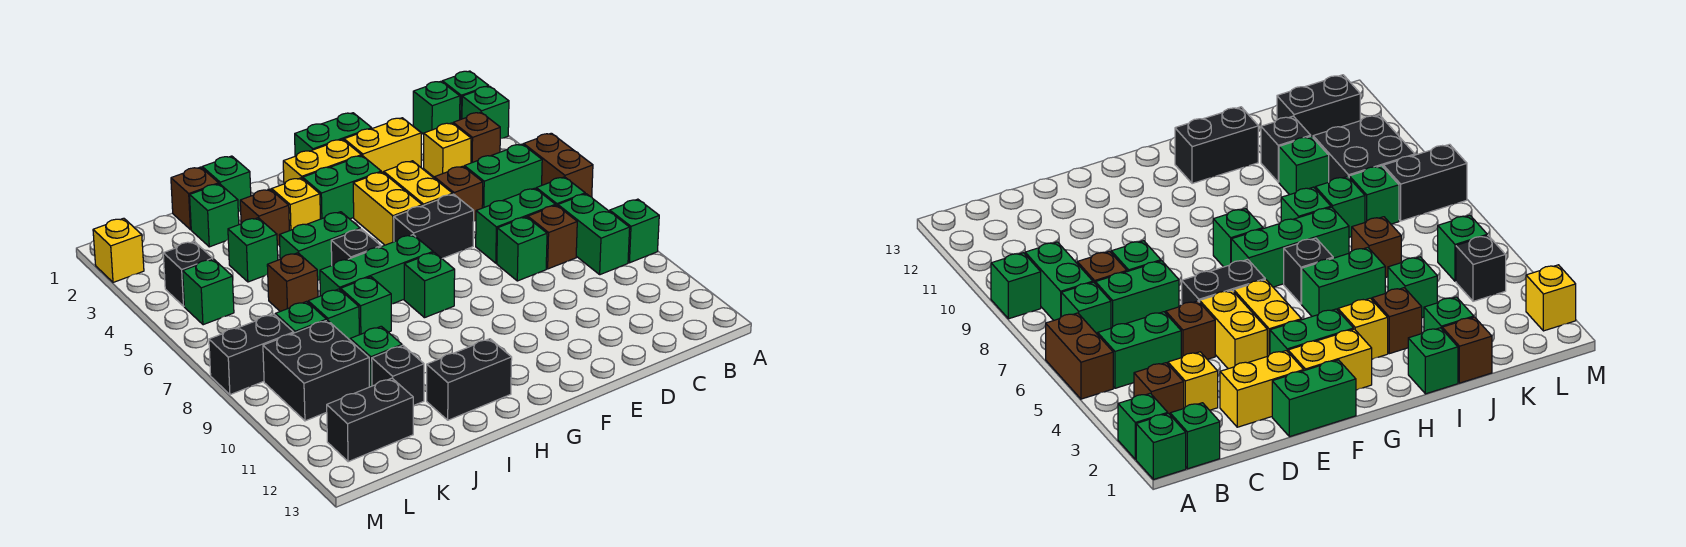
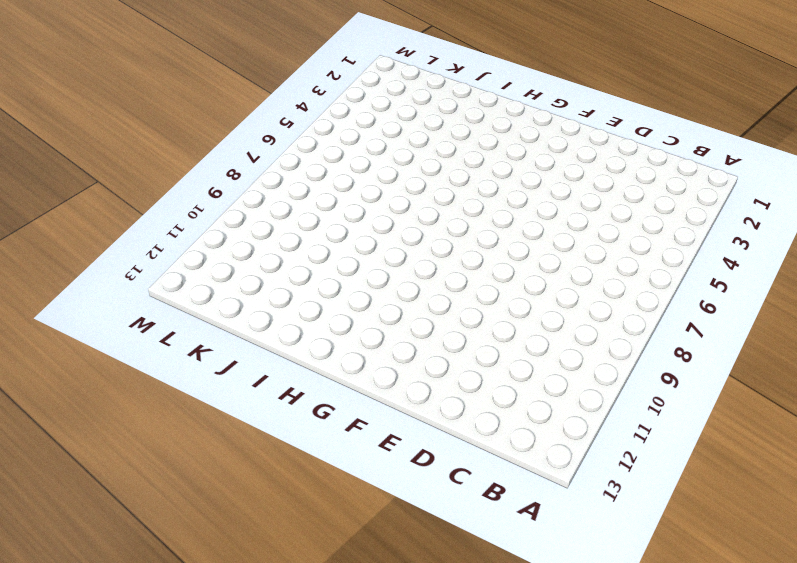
none -> green 1x1 brick [442,71,489,120]
none -> green 1x1 brick [462,86,509,139]
none -> brown 1x2 brick [524,133,593,197]
none -> green 1x1 brick [610,199,659,263]

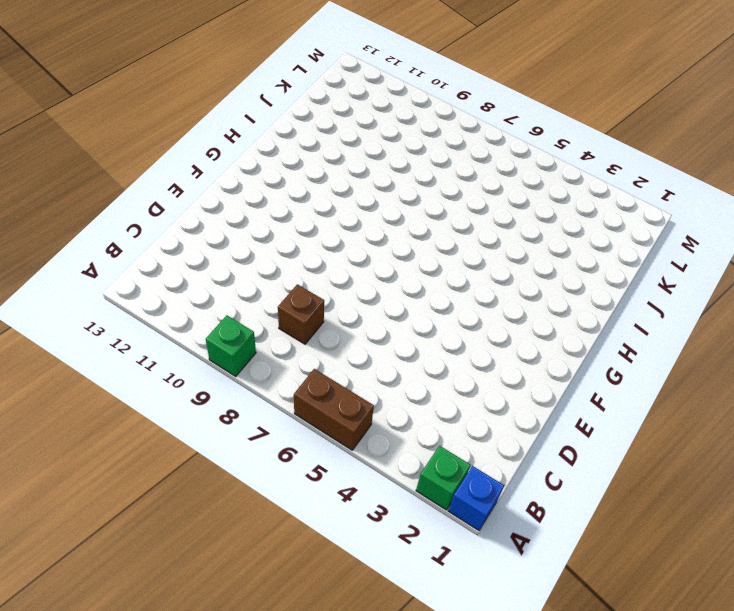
blue 1x1 brick [448,466,504,530] -> green 1x1 brick [442,71,489,120]
none -> green 1x1 brick [413,81,460,134]
none -> brown 1x1 brick [453,112,500,163]
none -> green 1x2 brick [464,144,542,208]
none -> green 1x1 brick [536,177,585,206]

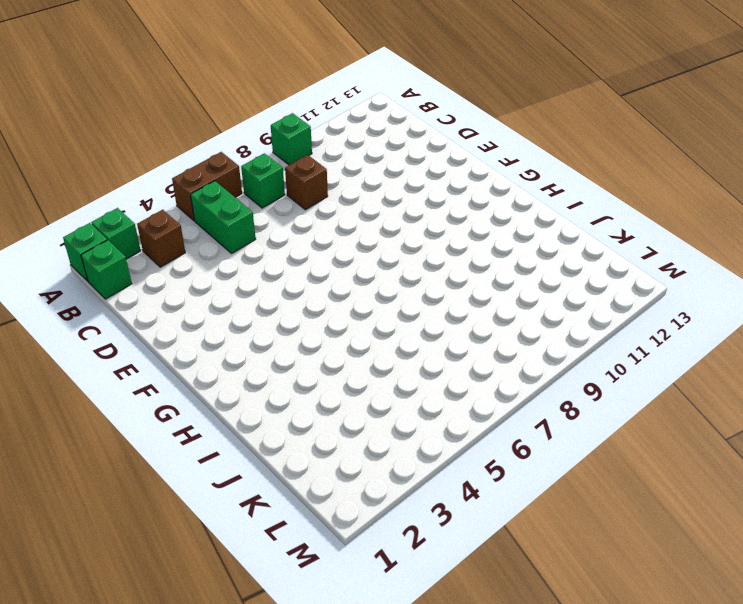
none -> green 1x2 brick [558,194,630,275]
none -> yellow 1x1 brick [424,123,471,177]
none -> green 1x2 brick [476,188,555,263]
none -> yellow 1x2 brick [344,118,421,173]

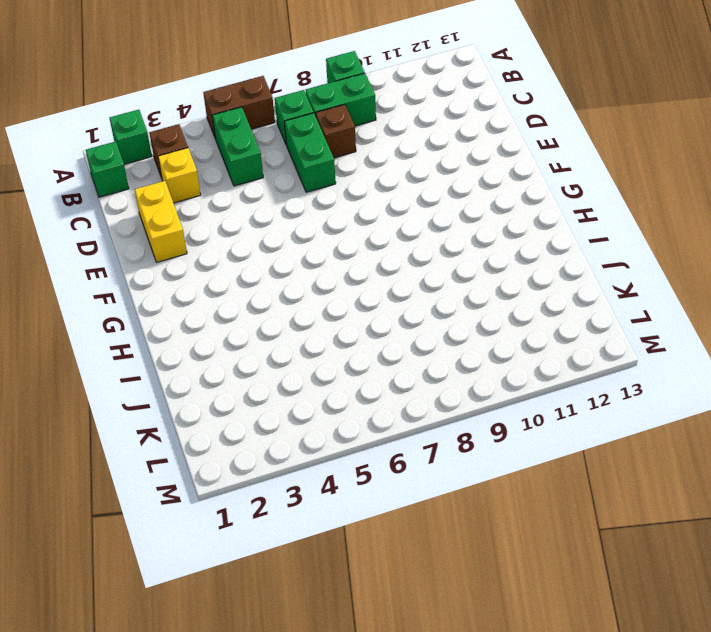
none -> green 1x1 brick [442,71,489,120]
none -> brown 1x1 brick [434,166,483,221]
none -> green 1x1 brick [497,217,547,281]
none -> green 1x2 brick [295,113,372,156]

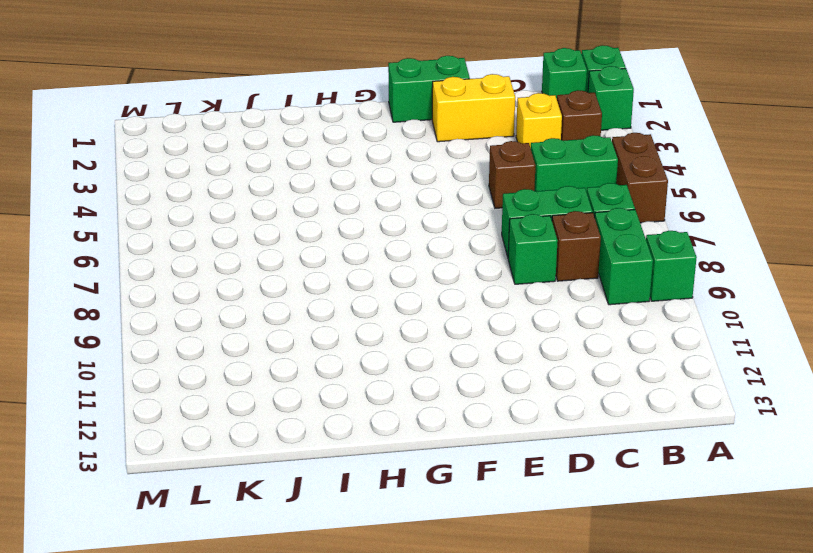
none -> yellow 1x2 brick [384,161,453,206]
none -> black 1x2 brick [394,194,474,258]
none -> yellow 1x2 brick [283,139,361,184]
none -> green 1x2 brick [303,156,381,219]

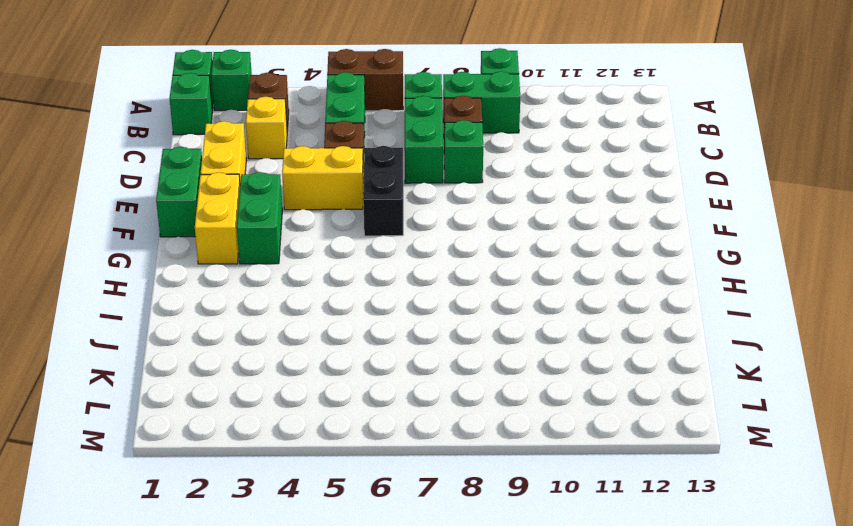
none -> yellow 1x2 brick [353,172,422,245]
none -> green 1x3 brick [320,235,433,304]
none -> green 1x1 brick [404,252,455,318]
none -> yellow 1x1 brick [272,178,320,231]

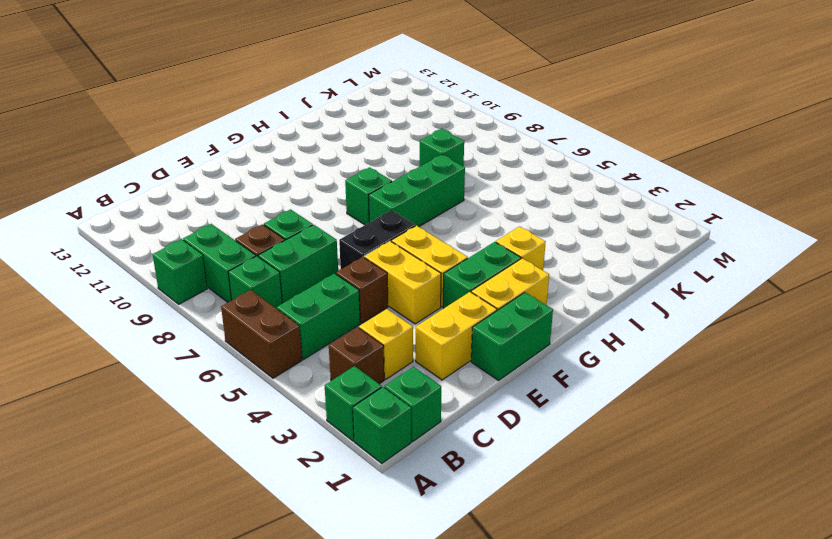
none -> green 1x2 brick [279,212,360,280]
none -> black 1x1 brick [331,229,381,265]
none -> black 1x2 brick [427,339,512,420]
none -> green 1x1 brick [202,156,251,212]

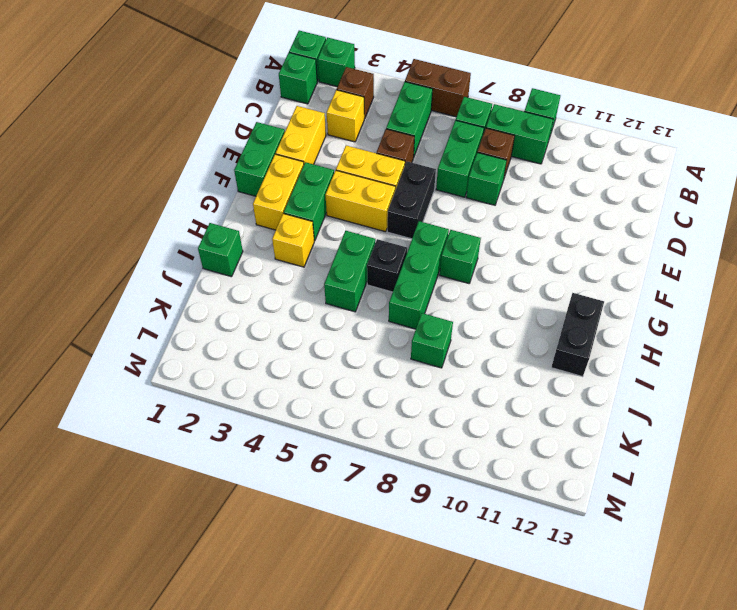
none -> brown 1x1 brick [240,189,289,246]
none -> green 1x1 brick [341,277,391,335]
none -> brown 1x1 brick [171,167,219,230]
none -> green 1x1 brick [190,184,239,247]

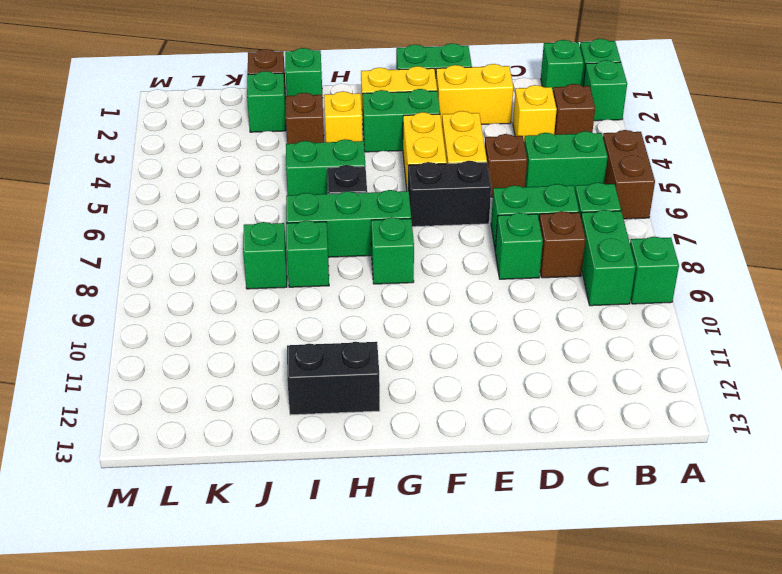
none -> green 1x1 brick [228,218,278,282]
none -> brown 1x1 brick [267,253,318,311]
none -> green 1x1 brick [350,326,402,387]
none -> black 1x1 brick [372,346,424,406]

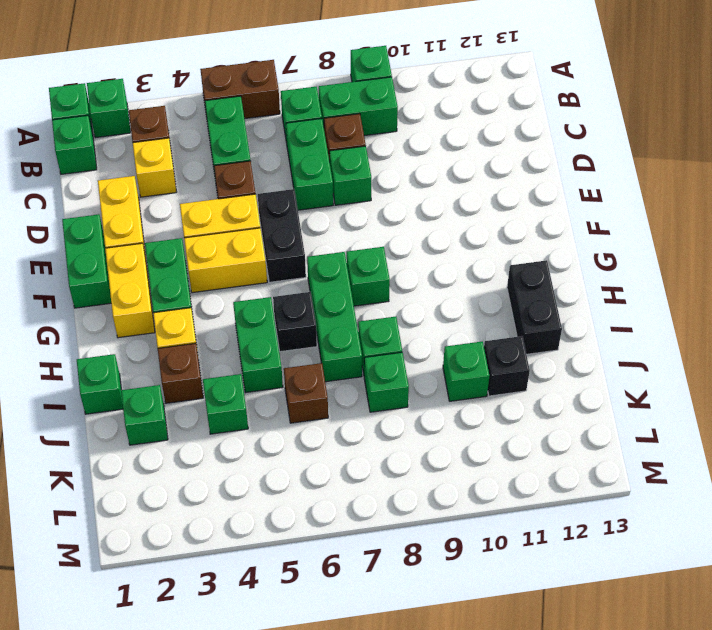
none -> brown 1x1 brick [171,167,219,230]
none -> green 1x1 brick [275,302,326,333]
none -> black 2x2 brick [263,320,369,421]
none -> black 1x2 brick [326,378,413,462]

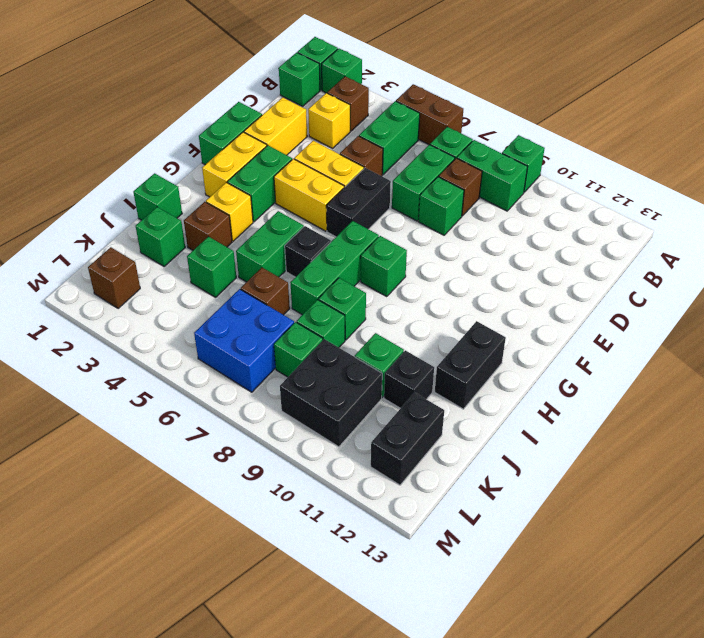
blue 2x2 brick [194,289,294,392] -> none
brown 1x1 brick [88,247,140,309] -> brown 1x1 brick moved to [171,167,219,230]
none -> black 1x1 brick [163,241,213,306]
none -> green 1x1 brick [183,259,234,325]
none -> black 1x2 brick [209,314,294,395]
none -> yellow 1x1 brick [93,218,144,282]

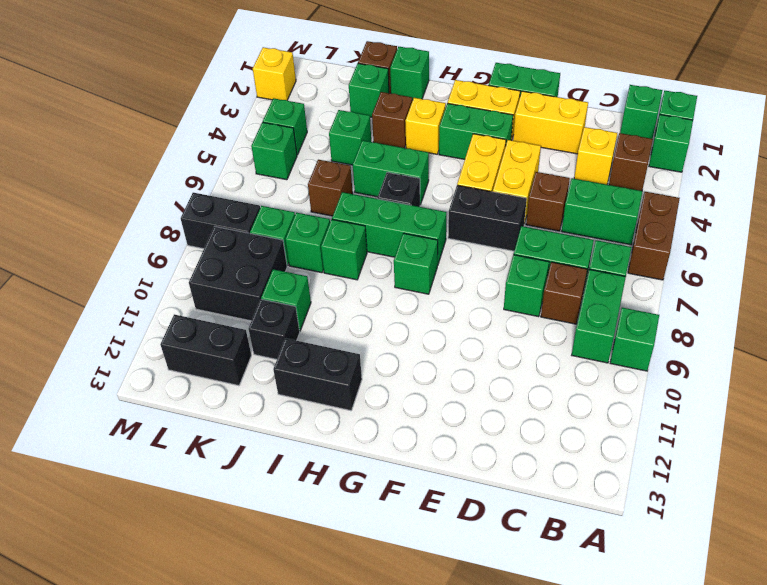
green 1x1 brick [263,98,307,155] -> black 1x1 brick [163,241,213,306]

